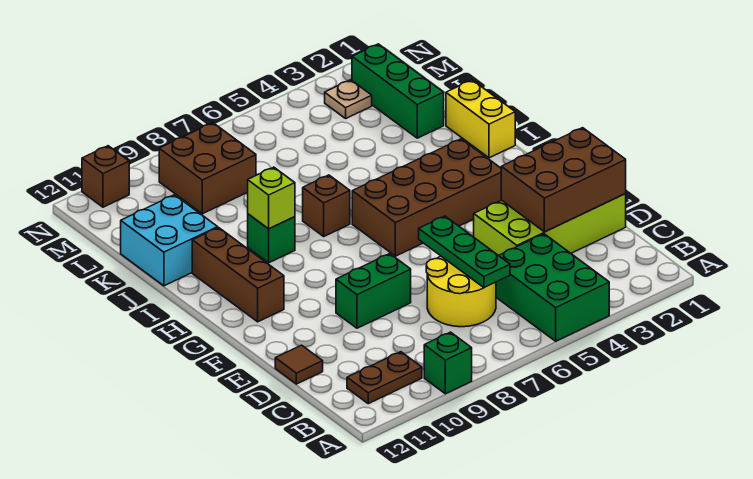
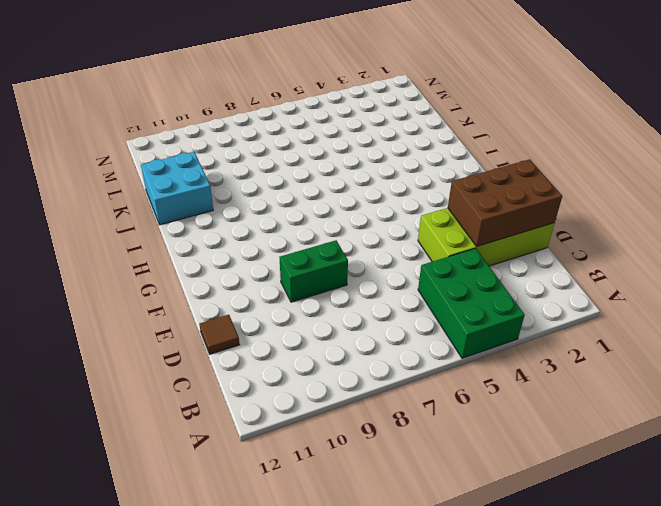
none -> green 1x1 brick [424,332,472,394]
none -> brown 1x2 plate [347,352,422,404]
none -> yellow 2x2 round brick [426,256,496,327]

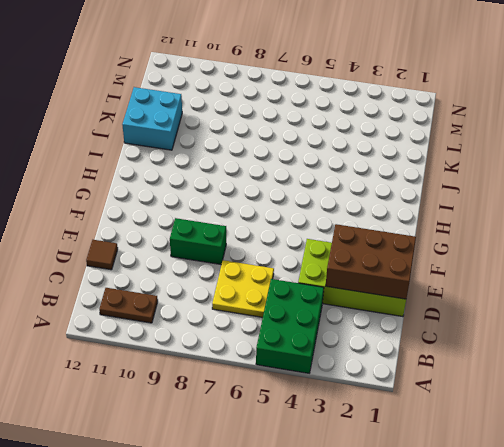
yellow 2x2 plate [212,260,274,317] -> yellow 2x2 round brick [426,256,496,327]
none -> green 1x1 brick [424,332,472,394]
none -> brown 2x4 brick [352,139,501,256]
none -> brown 1x3 brick [192,228,284,322]

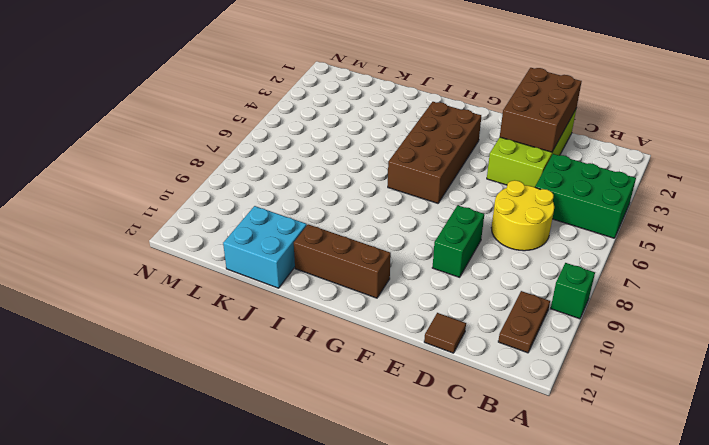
none -> yellow 1x2 brick [446,80,515,158]
none -> brown 1x1 brick [303,175,350,236]
none -> green 1x1 brick [248,214,295,263]

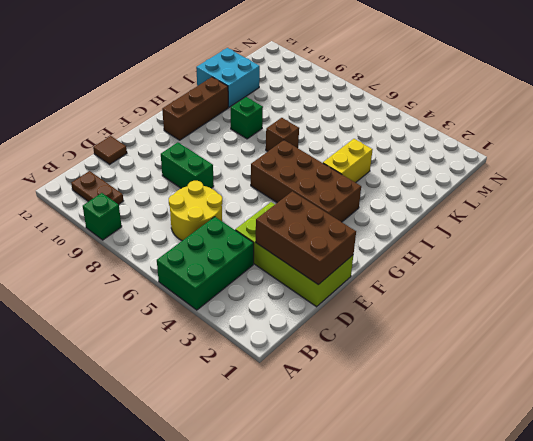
yellow 1x2 brick [323,139,373,183] -> yellow 1x2 brick moved to [446,80,515,158]
none -> green 1x3 brick [352,44,444,138]
none -> brown 2x2 brick [159,123,256,214]
none -> tan 1x1 plate [325,80,372,118]

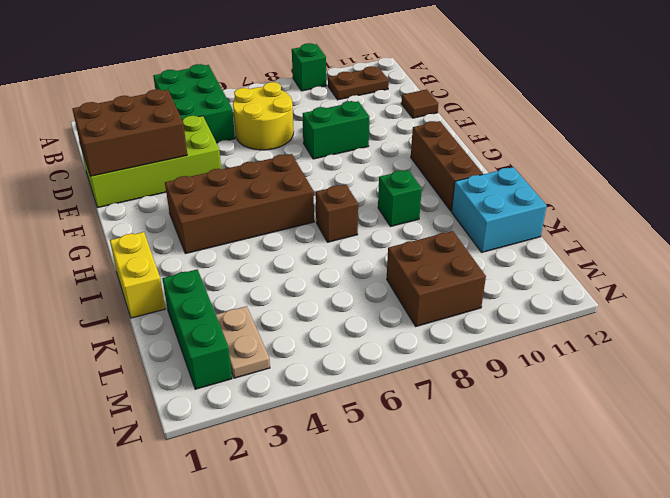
tan 1x2 plate [216,306,270,378] -> tan 1x1 plate [325,80,372,118]
none -> brown 1x1 brick [82,146,129,207]
none -> green 1x3 plate [419,216,510,288]
none -> lime 1x1 brick [248,167,295,229]

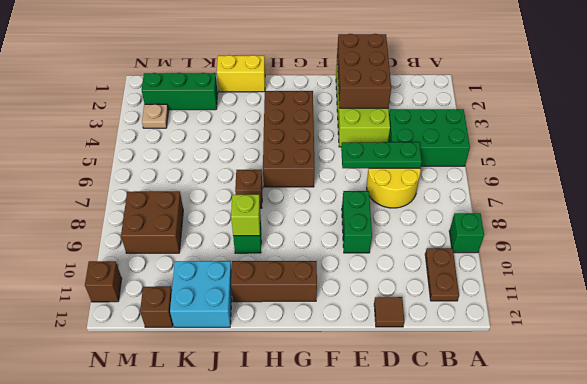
brown 1x1 brick [140,286,173,327] -> none

